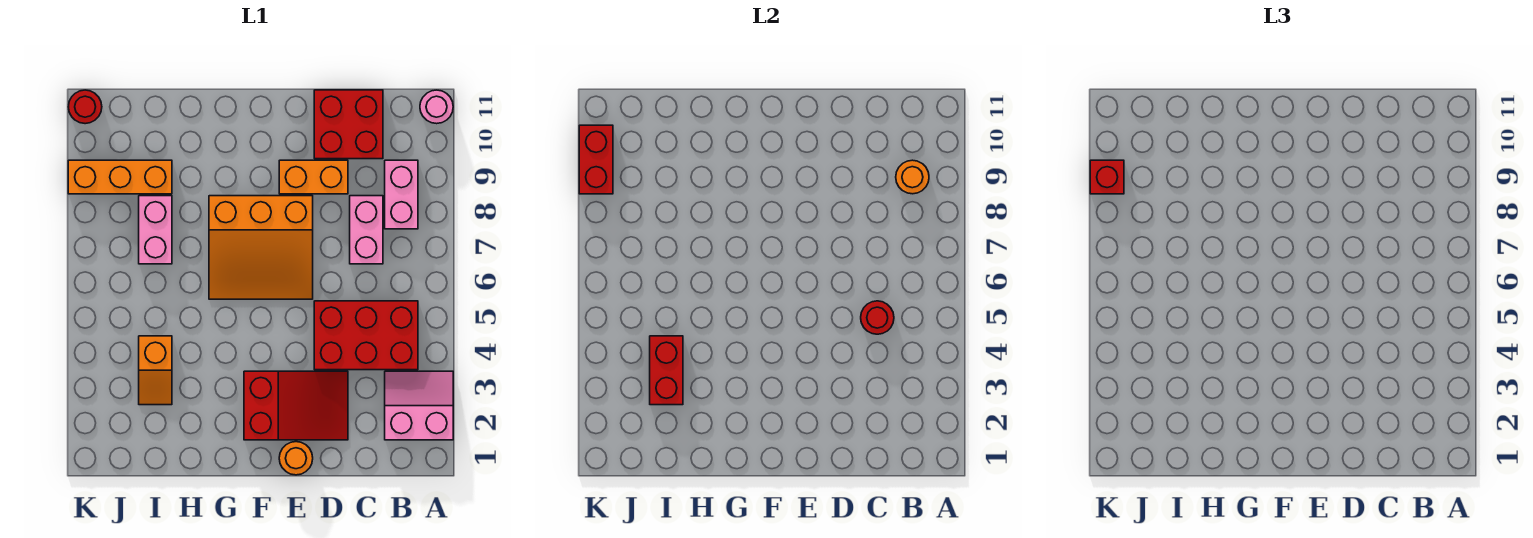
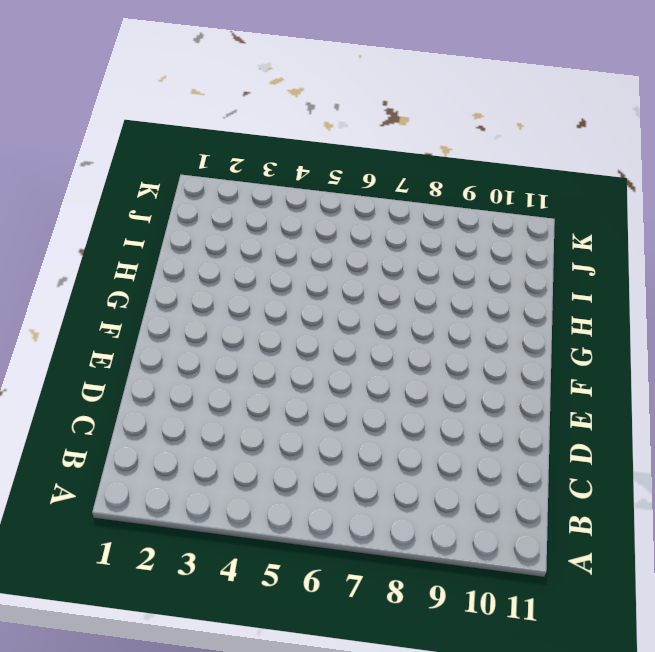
none -> pink 2x2 slope [385,371,453,440]
none -> pink 1x1 round brick [420,90,453,124]
none -> red 2x3 brick [314,301,418,370]

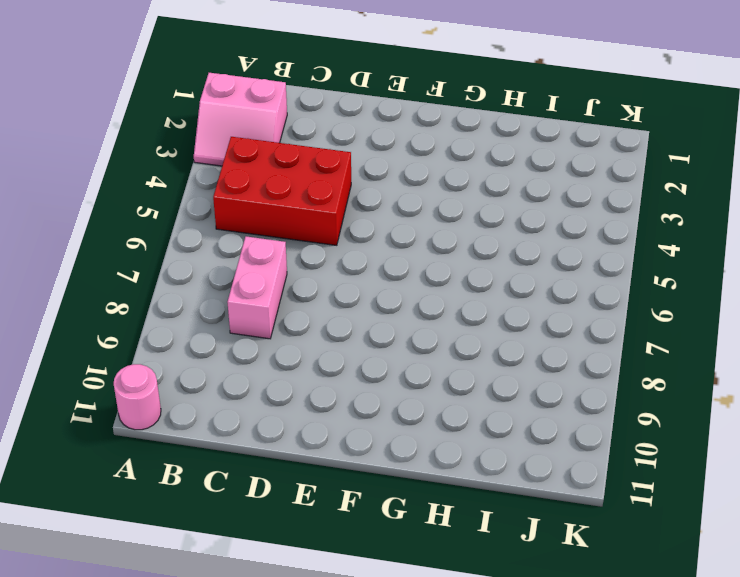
none -> pink 1x2 brick [385,160,418,229]
none -> red 2x2 brick [314,90,383,159]
none -> red 2x3 slope [244,371,348,440]

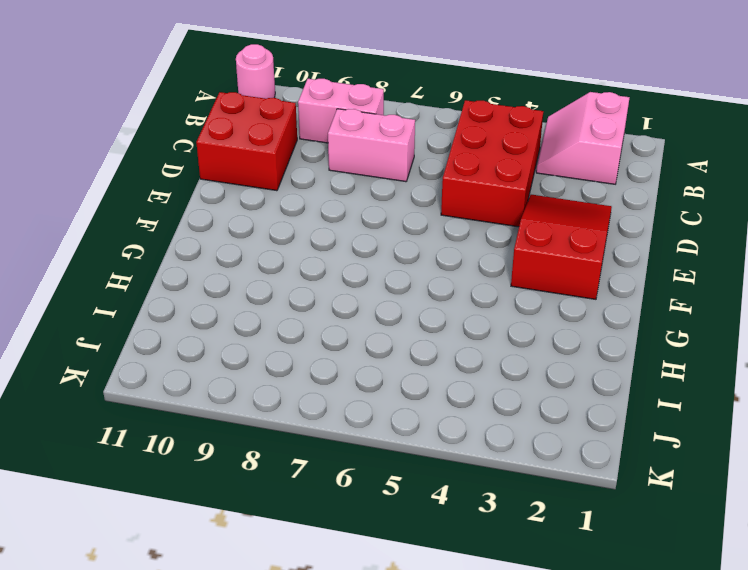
none -> orange 1x2 brick [279,160,348,194]
none -> orange 1x1 round brick [279,442,313,475]
none -> orange 3x3 slope [209,196,313,299]

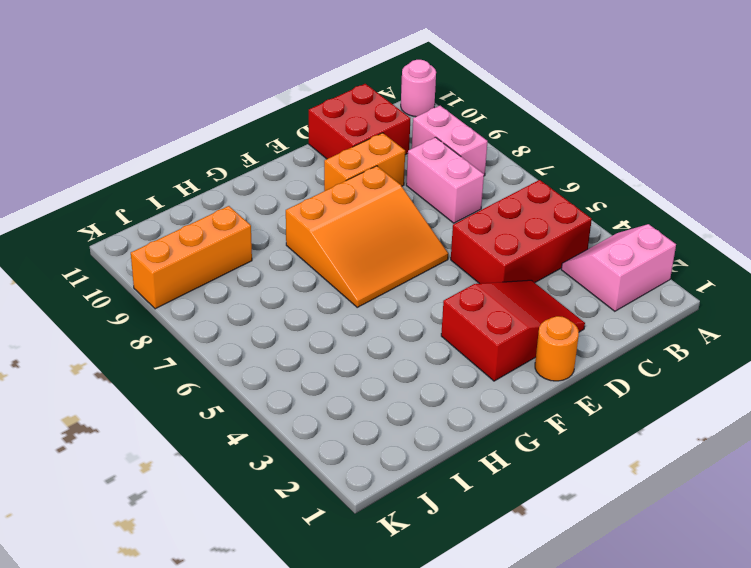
none -> orange 1x2 slope [139,336,172,405]
none -> pink 1x2 brick [139,196,172,264]
none -> red 1x1 round brick [68,90,102,124]

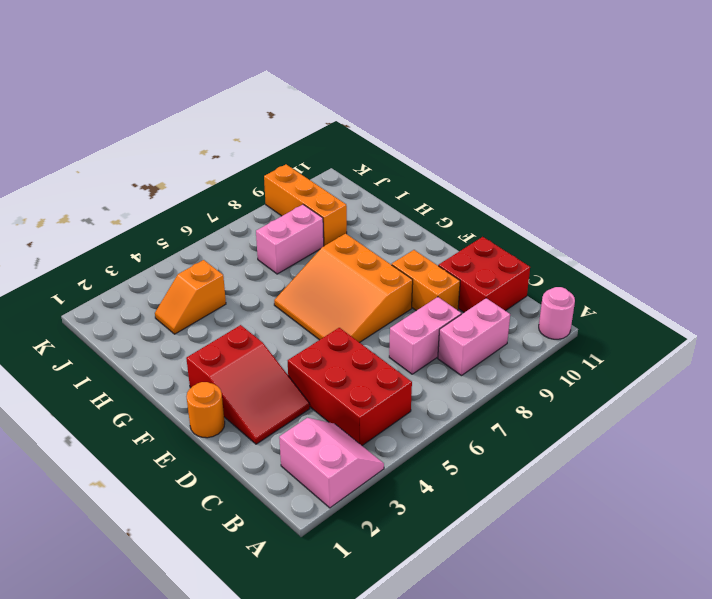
none -> red 1x1 round brick [68,90,102,124]
none -> orange 1x1 round brick [896,160,929,194]
none -> red 1x1 round brick [861,301,894,334]

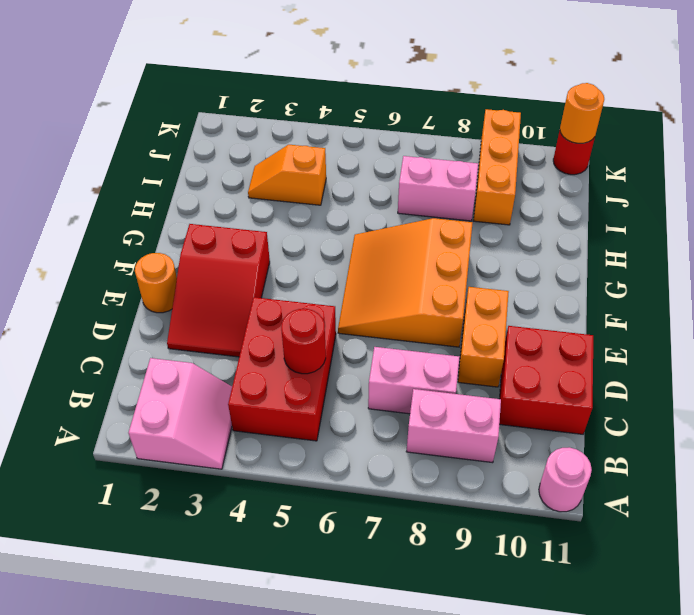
orange 1x1 round brick [560,83,604,143] -> orange 1x1 round brick moved to [896,160,929,194]
none -> red 1x2 brick [650,336,683,405]
none -> red 1x2 brick [579,125,613,194]
none -> red 1x1 brick [1090,160,1124,194]

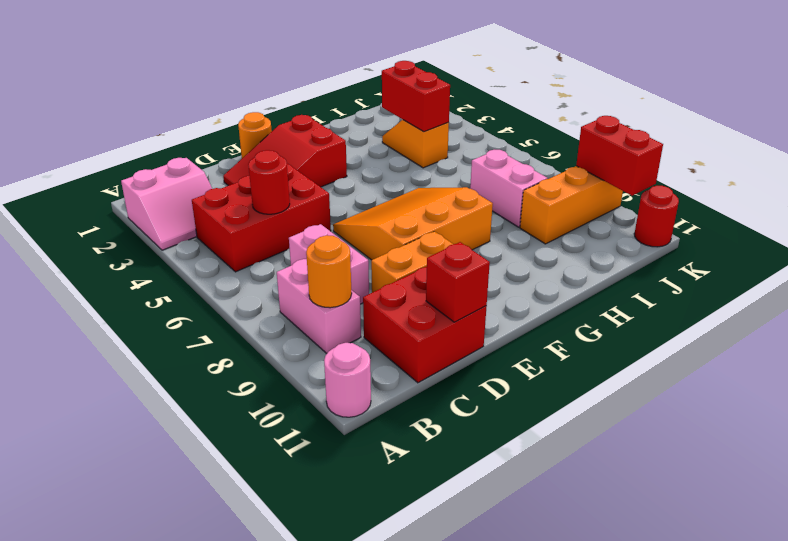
red 1x1 brick [426,242,490,322] -> red 1x1 brick moved to [1090,160,1124,194]

